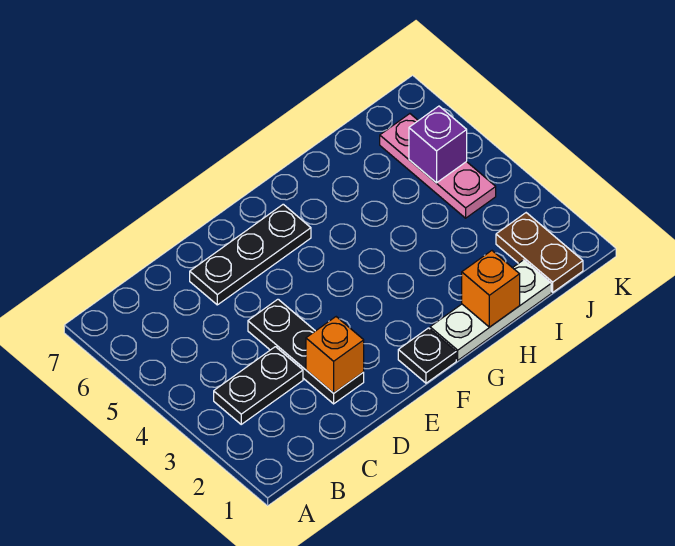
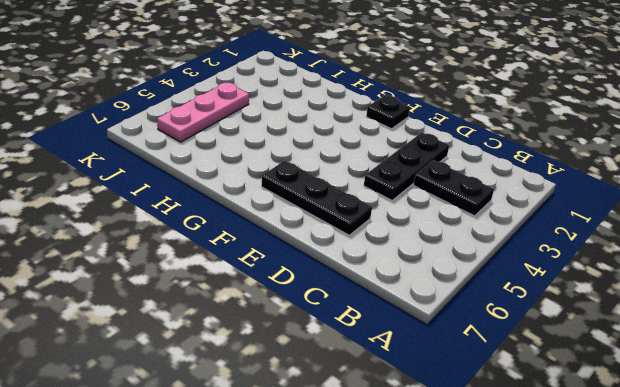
none -> white 1x3 plate [430,260,551,360]
none -> brown 1x2 plate [496,213,583,292]

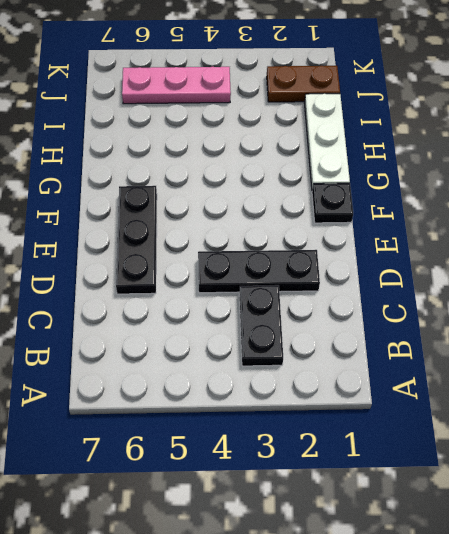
none -> orange 1x1 brick [306,317,364,393]
none -> orange 1x1 brick [462,251,520,327]

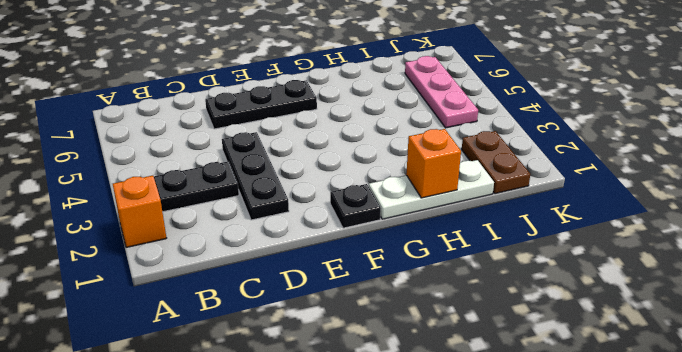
orange 1x1 brick [113,176,166,247] -> orange 1x1 brick moved to [306,317,364,393]
none -> purple 1x1 brick [409,106,467,183]

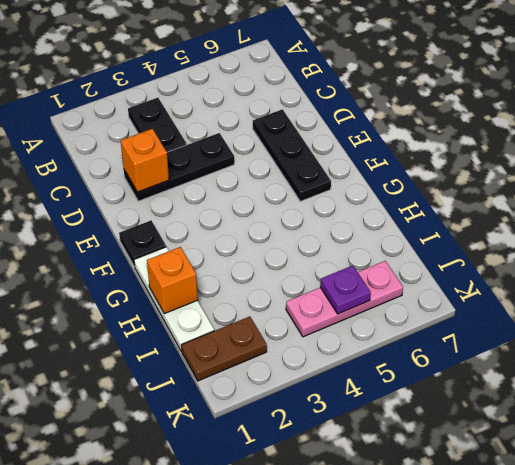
purple 1x1 plate [320,266,371,314] -> purple 1x1 brick [409,106,467,183]

